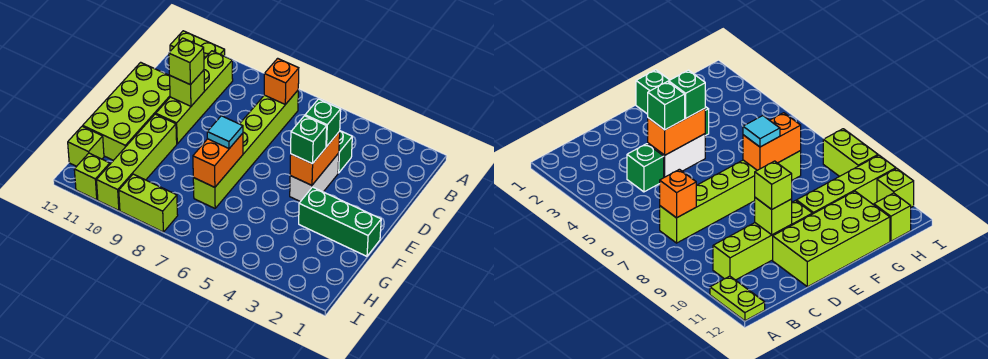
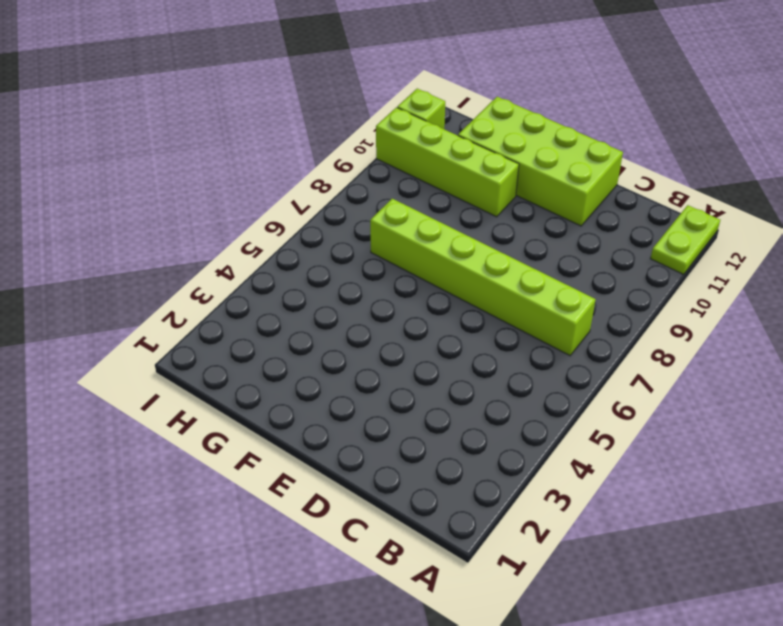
none -> lime 1x4 brick [156,51,233,144]
none -> green 1x1 brick [338,131,352,173]
none -> white 1x2 brick [290,153,339,202]

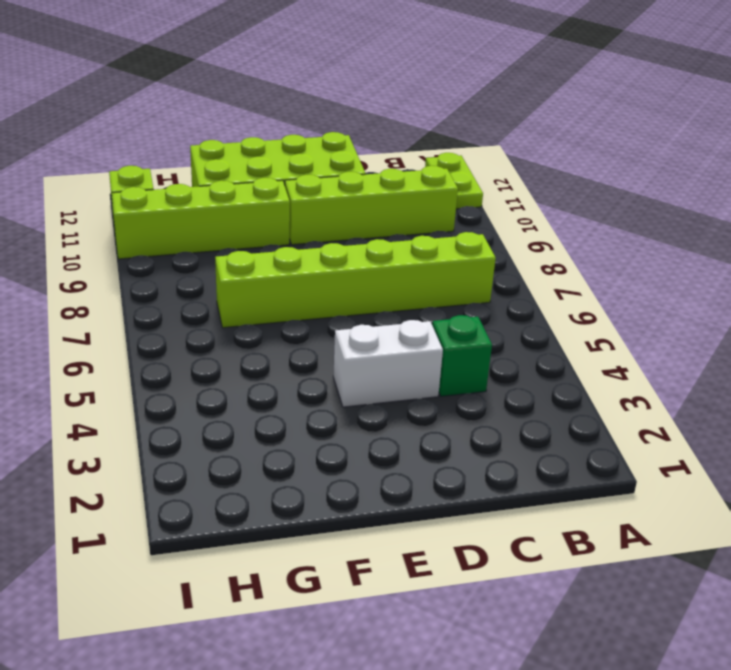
none -> green 1x3 brick [299,187,381,256]
none -> lime 1x1 brick [68,126,104,166]
none -> lime 1x2 brick [119,174,178,232]

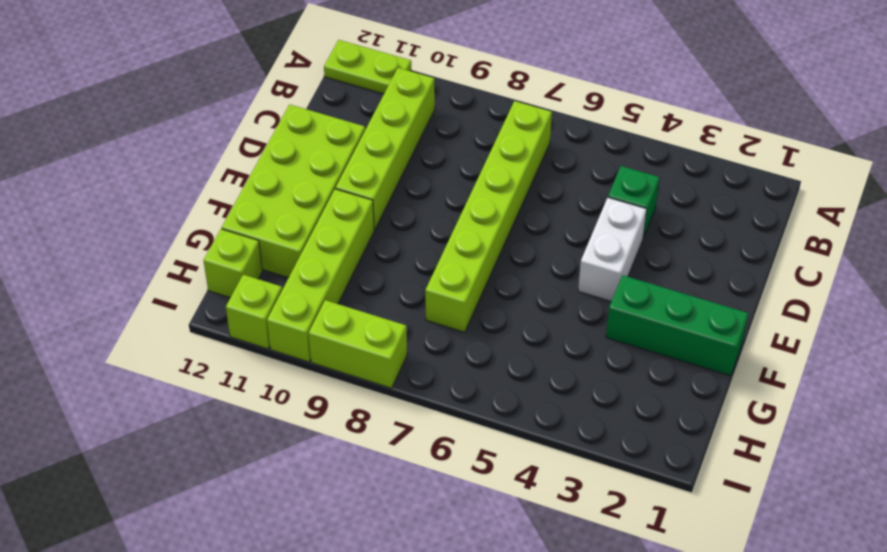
none -> orange 1x1 brick [264,58,299,104]
none -> orange 1x2 brick [290,131,340,185]
none -> lime 1x1 brick [169,70,205,106]

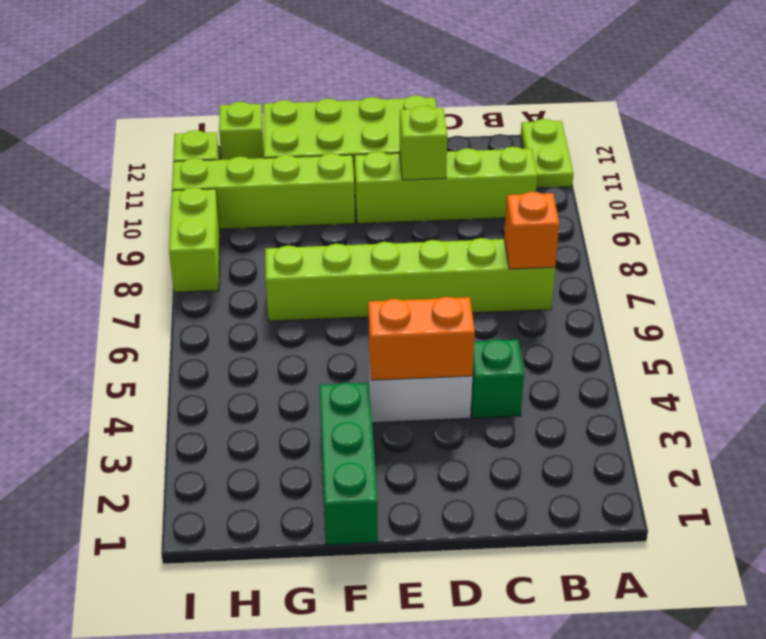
none -> orange 1x2 brick [193,133,243,187]
none -> green 1x1 brick [305,99,341,147]
none -> lime 1x1 brick [169,38,204,85]

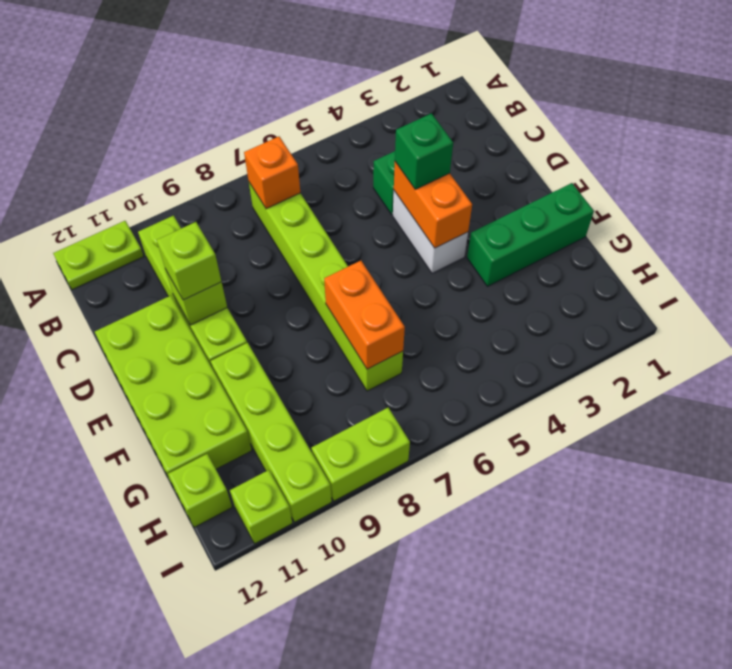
none -> green 1x1 brick [291,116,327,164]
none -> cyan 1x1 tile [207,116,243,148]

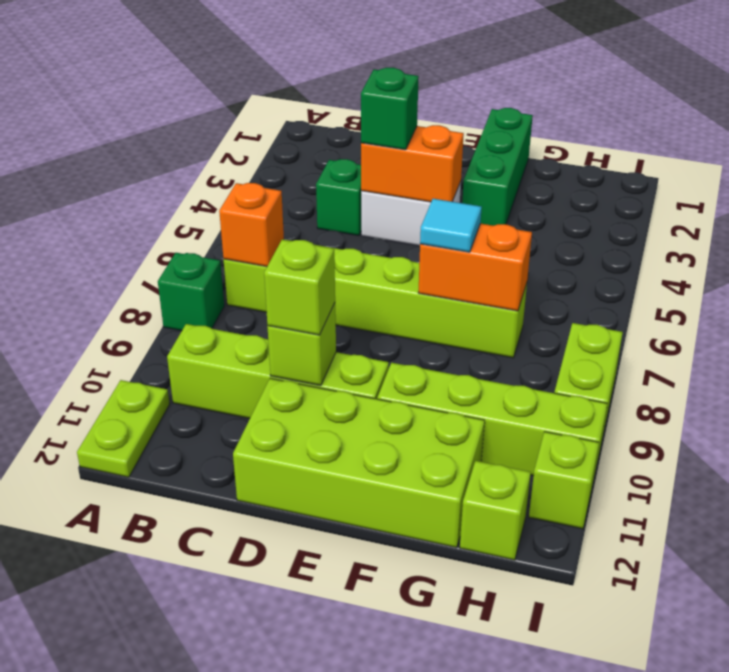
green 1x1 brick [158,253,224,331] -> green 1x1 brick moved to [291,116,327,164]

